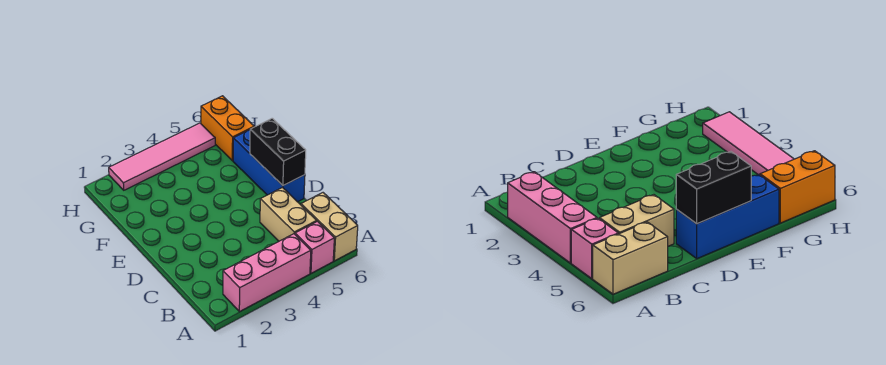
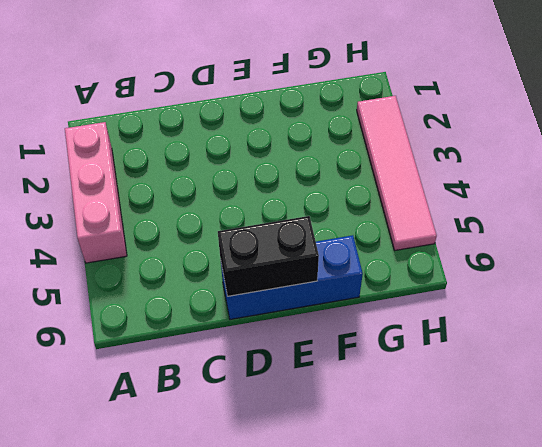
none -> pink 1x1 brick [295,221,334,273]
none -> tan 1x2 brick [301,193,358,261]

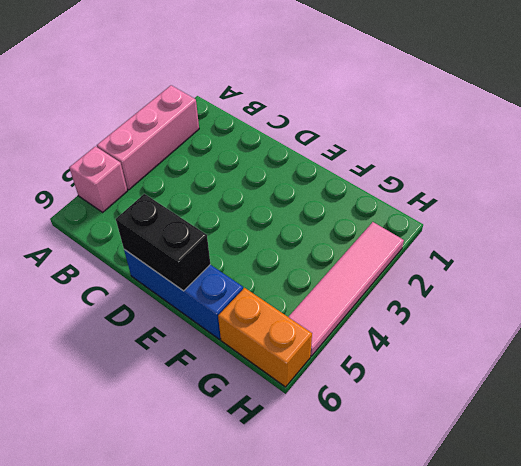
none -> tan 1x2 brick [301,193,358,261]
none -> tan 1x2 brick [260,188,317,241]

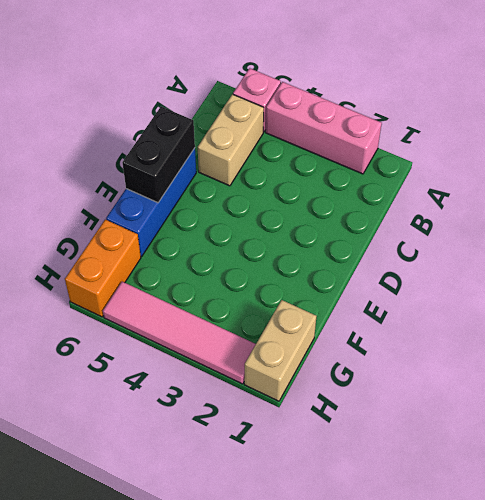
tan 1x2 brick [244,300,316,401] -> tan 1x2 brick moved to [301,193,358,261]

